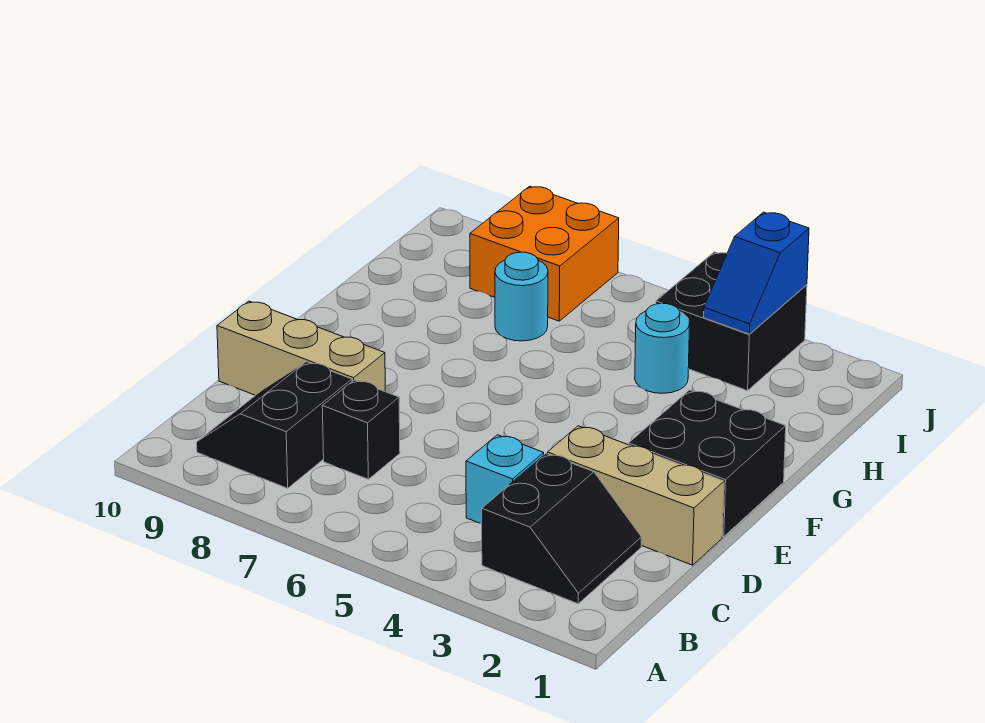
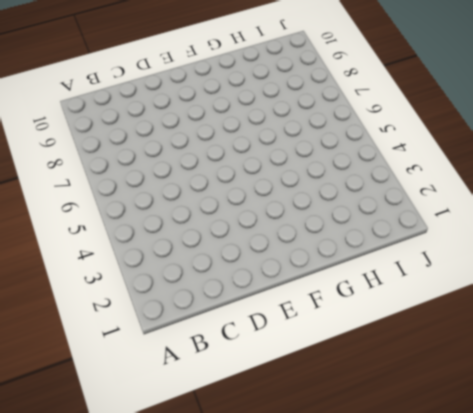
none -> black 2x2 slope [482,454,642,604]
none -> black 2x2 slope [197,362,352,488]
none -> cyan 1x1 brick [466,435,544,524]

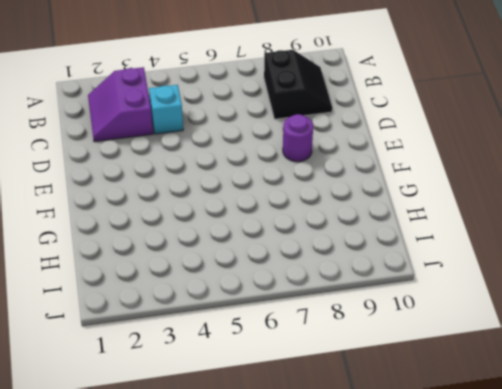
purple 2x2 slope [88,67,153,142] -> black 2x2 slope [482,454,642,604]
purple 1x1 round brick [283,114,313,162] -> none
none -> black 1x1 brick [322,380,400,479]
none -> tan 1x3 brick [548,426,724,565]
none -> tan 1x3 brick [217,301,385,395]

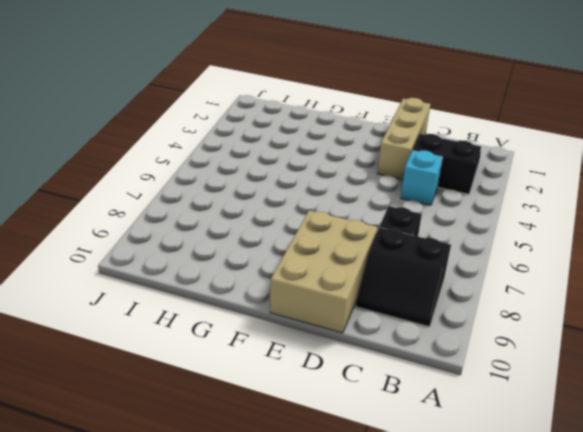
tan 2x3 brick [270,211,377,333] -> tan 1x3 brick [217,301,385,395]
none -> black 2x2 brick [629,390,786,537]
none -> cyan 1x1 round brick [635,303,690,393]
none -> cyan 1x1 round brick [495,252,548,341]

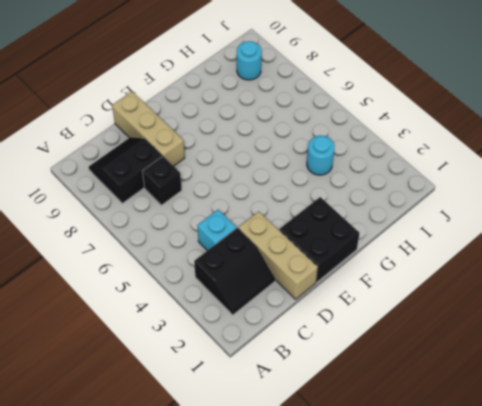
cyan 1x1 round brick [237,41,262,80] -> cyan 1x1 round brick moved to [495,252,548,341]
none -> black 2x2 brick [656,252,807,391]
none -> orange 2x2 brick [470,186,619,321]
none -> blue 1x2 slope [704,212,809,334]

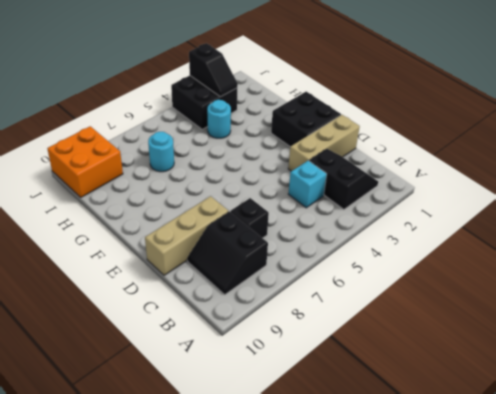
black 1x2 slope [189,43,238,97] -> blue 1x2 slope [704,212,809,334]
orange 2x2 brick [47,126,123,197] -> orange 2x2 brick moved to [470,186,619,321]

